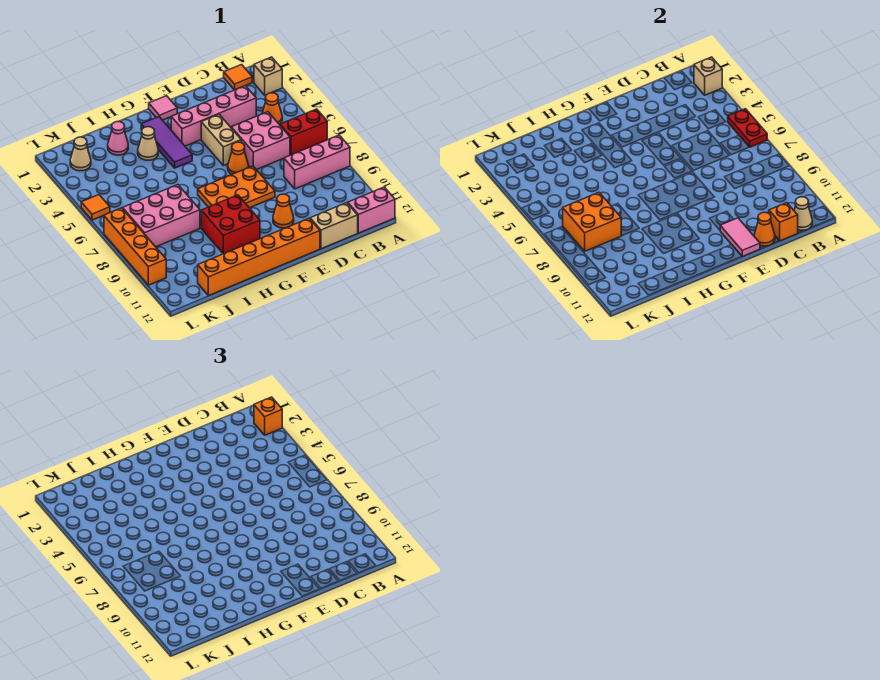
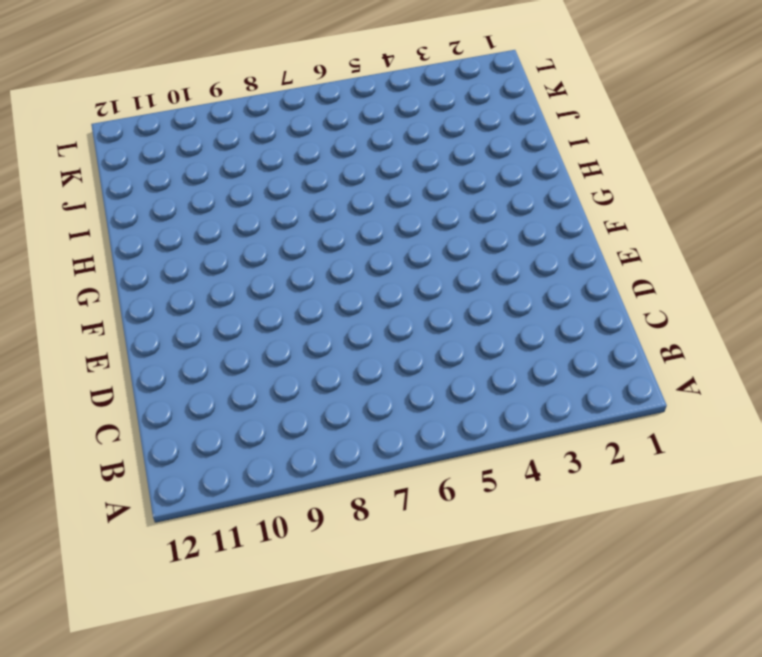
none -> tan 1x1 brick [254,57,282,95]
none -> red 1x2 brick [280,109,327,155]
none -> pink 1x3 brick [284,135,350,189]
none -> pink 1x2 brick [348,187,395,233]

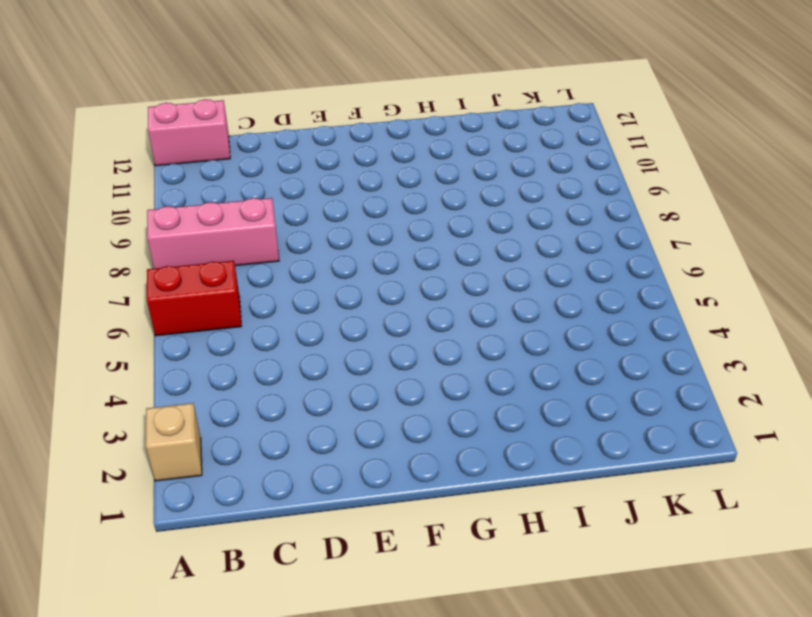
none -> orange 1x1 tile [224,65,252,90]
none -> orange 1x1 cone [262,93,282,124]
none -> pink 1x4 brick [171,86,256,146]
none -> pink 2x2 brick [231,112,290,170]

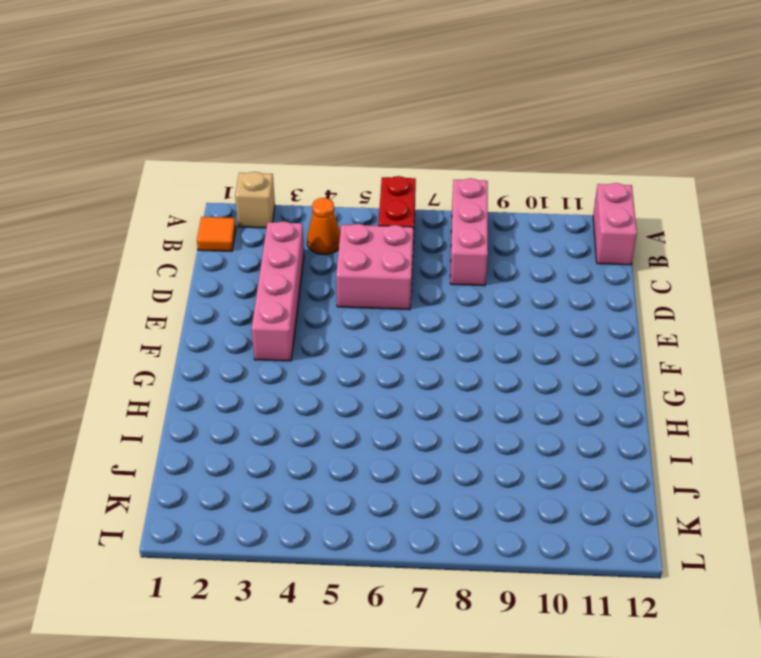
none -> tan 1x2 brick [310,203,358,249]
none -> tan 1x2 brick [201,114,241,166]
none -> orange 1x1 cone [228,142,249,174]
none -> orange 2x3 plate [198,166,275,208]

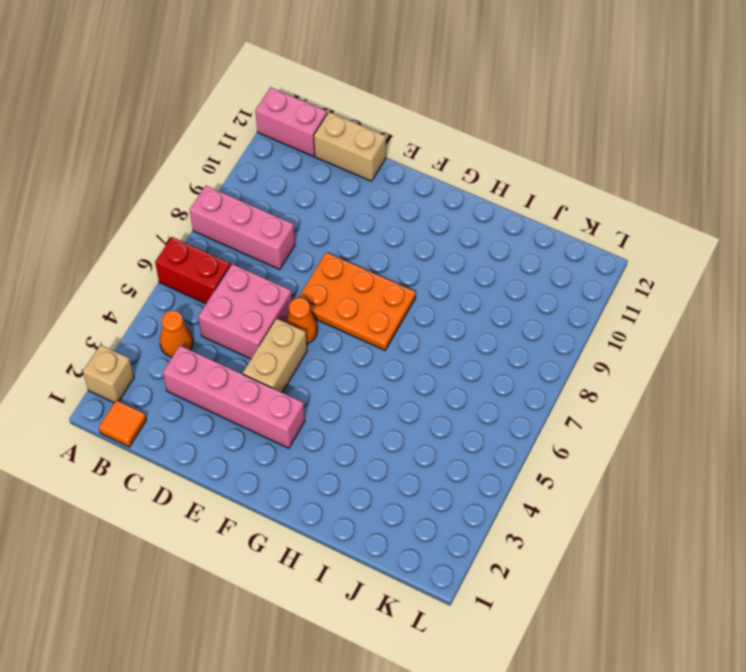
none -> orange 1x1 cone [273,194,294,228]
none -> orange 1x6 brick [198,218,320,296]
none -> pink 1x1 tile [149,96,177,120]
none -> purple 1x3 tile [141,117,192,168]

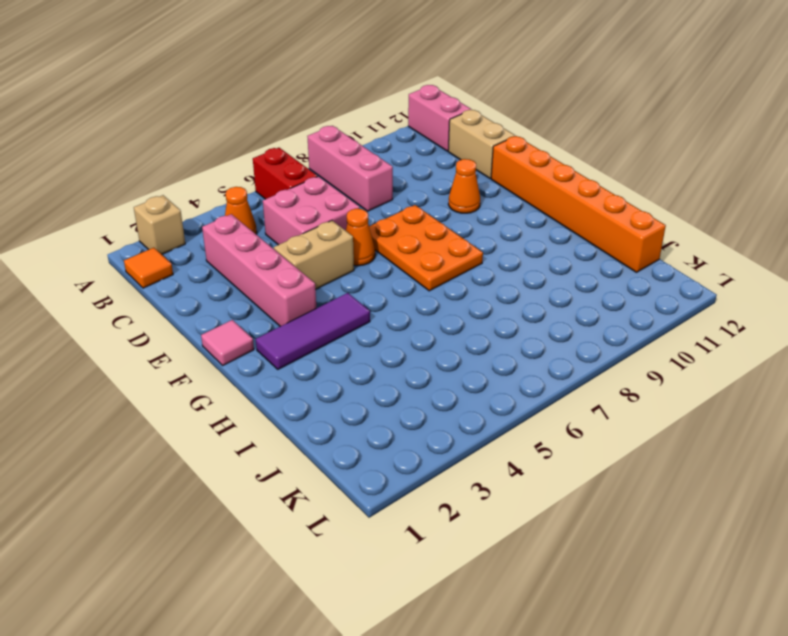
none -> red 2x2 brick [201,195,260,254]
none -> tan 1x1 cone [138,127,158,160]
none -> pink 1x1 cone [108,121,128,155]
none -> pink 2x3 brick [123,185,200,247]

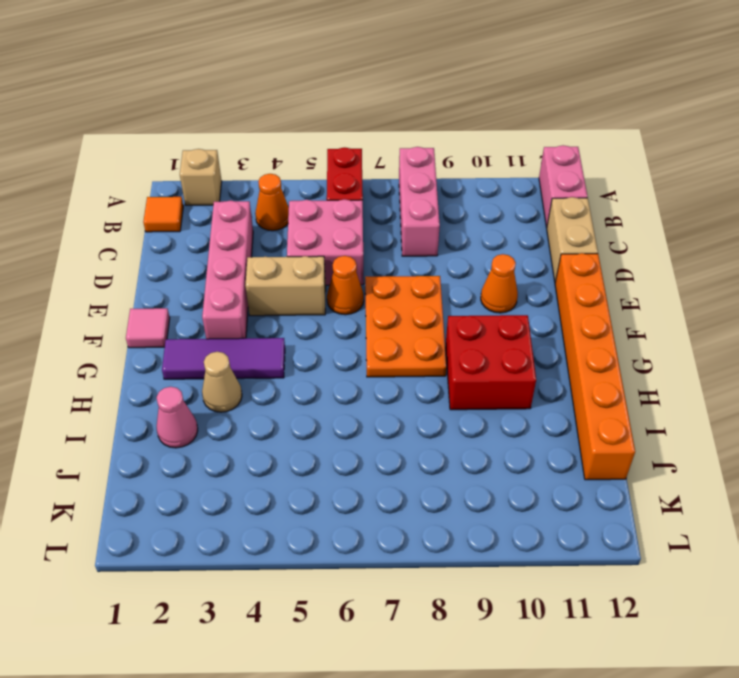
none -> pink 2x3 brick [123,185,200,247]
none -> tan 1x1 cone [70,137,91,171]
none -> orange 1x1 tile [81,195,110,220]
none -> orange 1x4 brick [104,208,166,285]

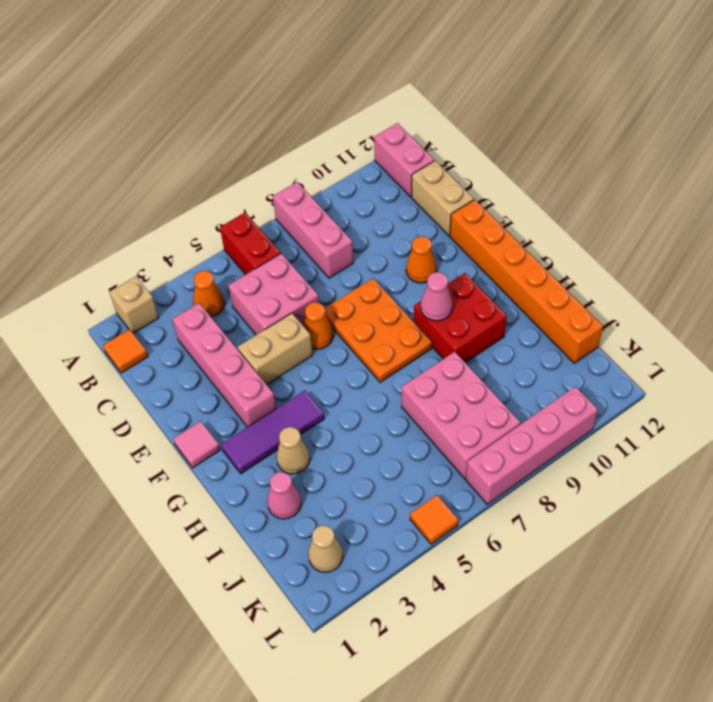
pink 1x1 cone [421,272,453,321] -> none
pink 1x4 brick [466,386,598,504] -> orange 1x4 brick [104,208,166,285]
none -> tan 1x1 brick [694,57,722,95]
none -> red 1x2 plate [728,109,767,147]
none -> tan 1x1 cone [794,197,812,230]
none -> orange 1x1 brick [769,203,798,241]

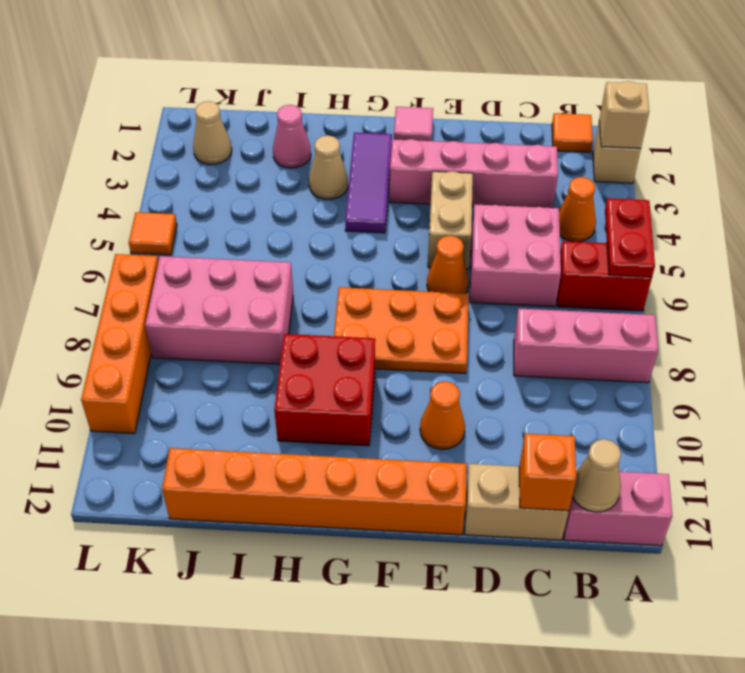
none -> orange 1x1 cone [754,212,775,246]
none -> pink 1x2 tile [720,218,760,256]
none -> orange 2x2 brick [563,193,621,251]
none -> orange 1x1 brick [254,397,282,435]

